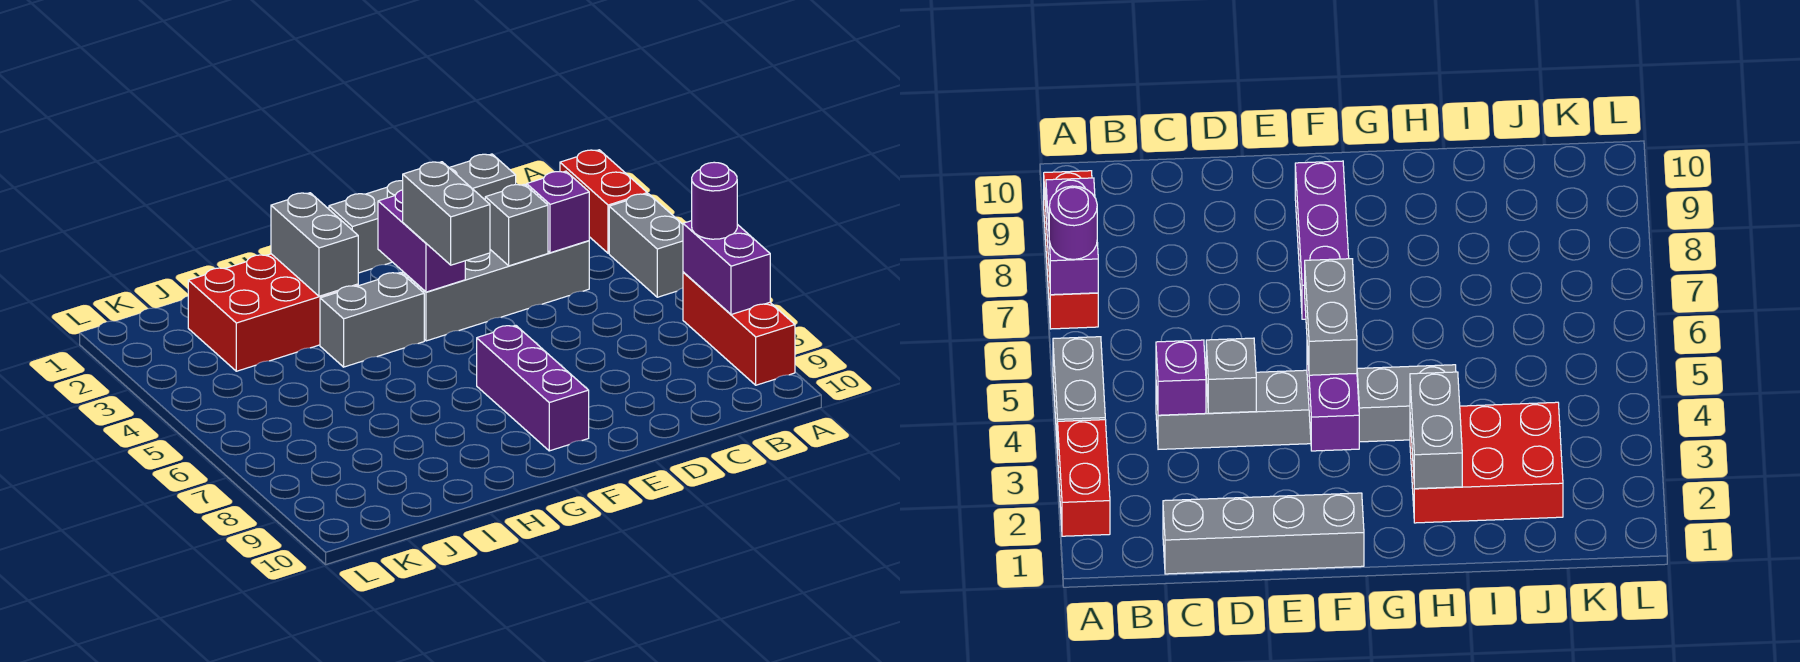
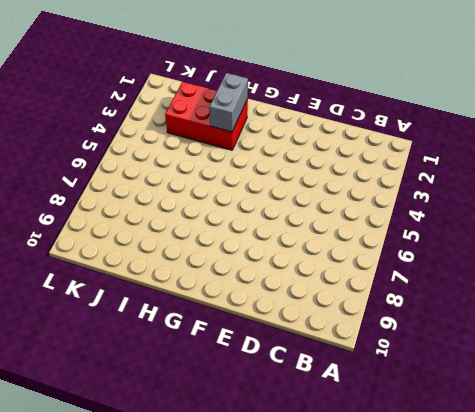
none -> red 1x2 brick [560,150,647,253]
none -> grey 1x2 brick [609,194,683,297]
none -> red 1x3 brick [683,272,795,385]

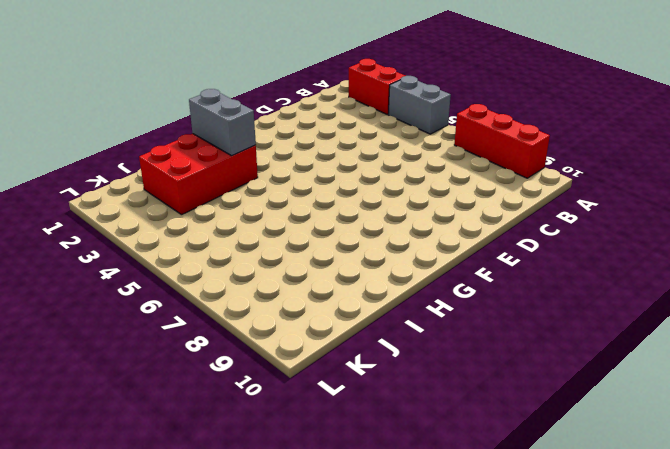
none -> grey 1x4 brick [329,154,516,273]
none -> grey 1x4 brick [403,241,589,341]
none -> purple 1x3 brick [477,325,589,451]

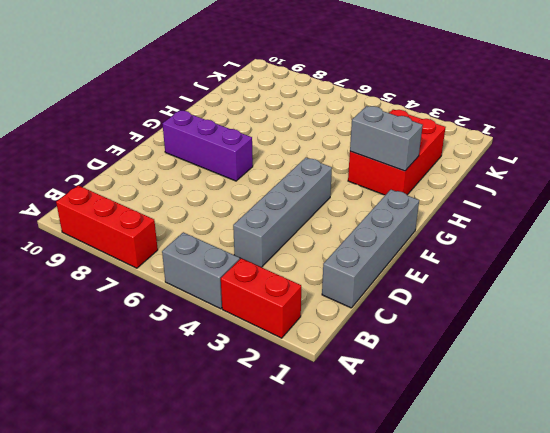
none -> grey 1x2 brick [320,272,424,367]
none -> purple 1x2 brick [683,221,770,315]
none -> purple 1x1 brick [527,171,589,253]

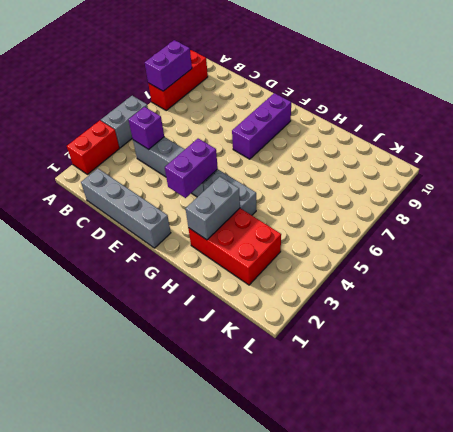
none -> grey 1x1 brick [485,184,548,266]
none -> purple 1x1 round brick [692,162,737,239]
none -> grey 1x2 brick [403,162,490,265]

